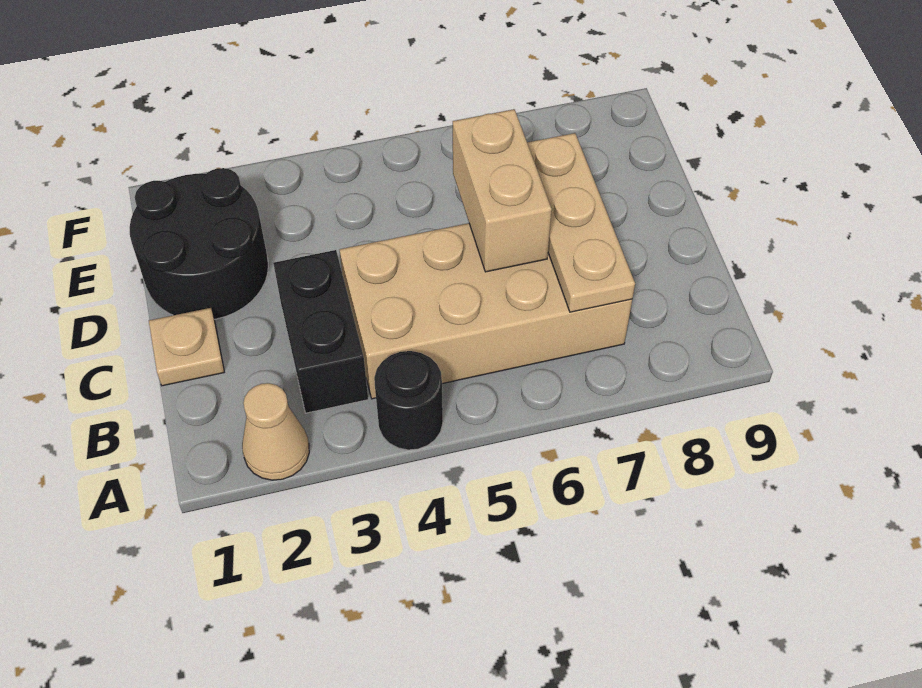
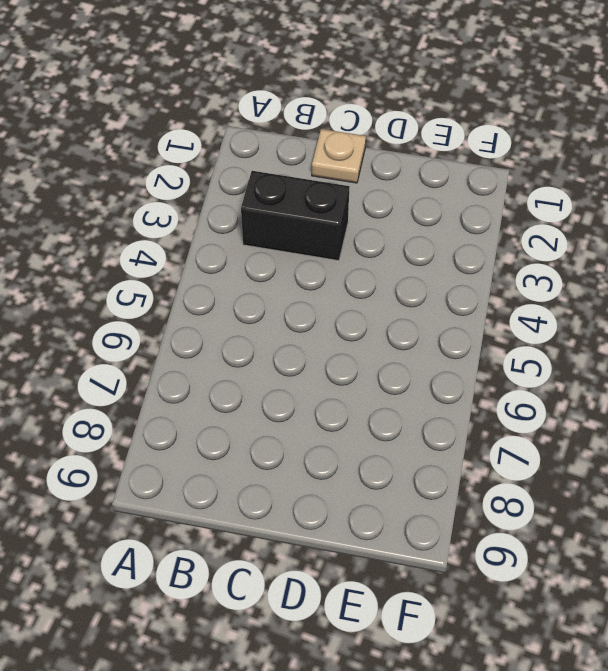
none -> tan 1x1 cone [242,383,309,480]
none -> black 1x1 round brick [374,351,443,450]

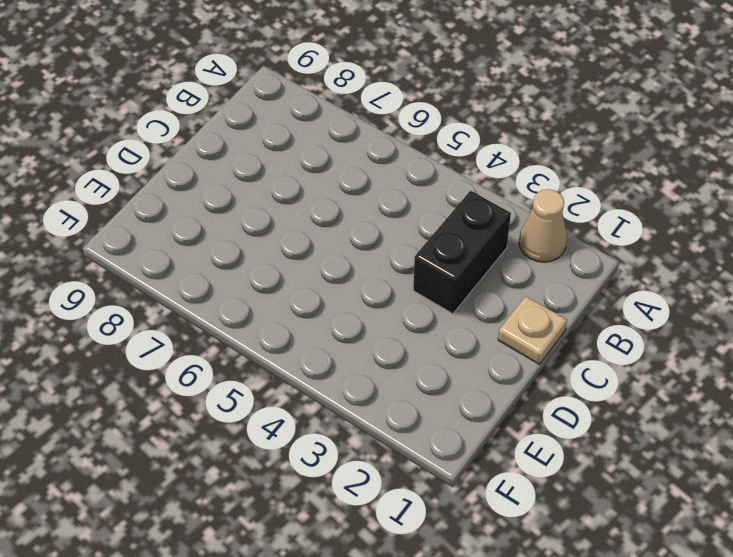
none -> black 1x1 round brick [374,351,443,450]
none -> tan 2x4 brick [340,223,632,399]

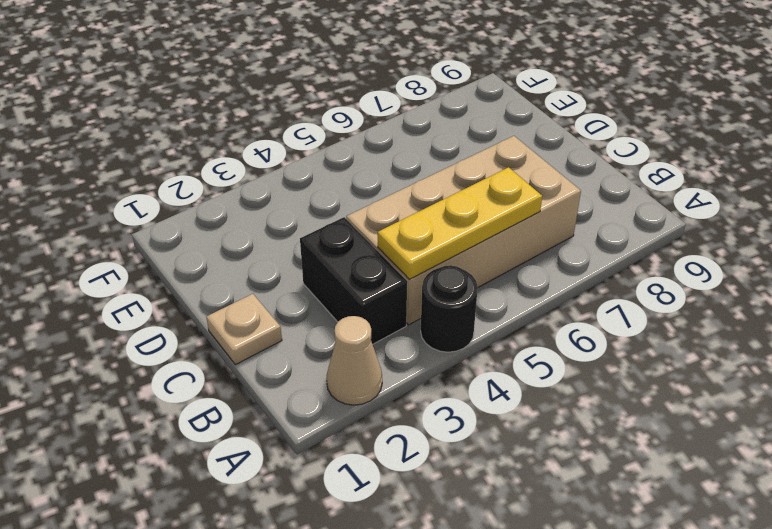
yellow 1x3 plate [378,167,542,280] -> none
none -> black 2x2 round brick [130,168,268,319]
none -> tan 1x3 plate [527,133,635,312]

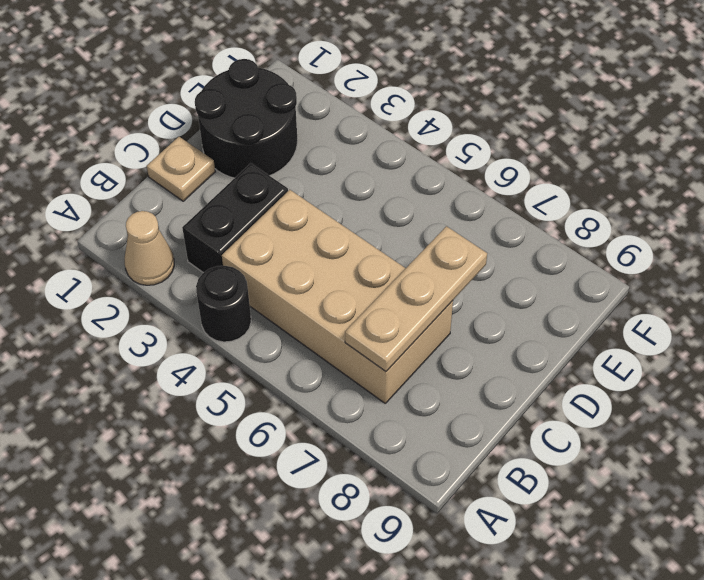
none -> tan 1x2 brick [453,109,552,272]

